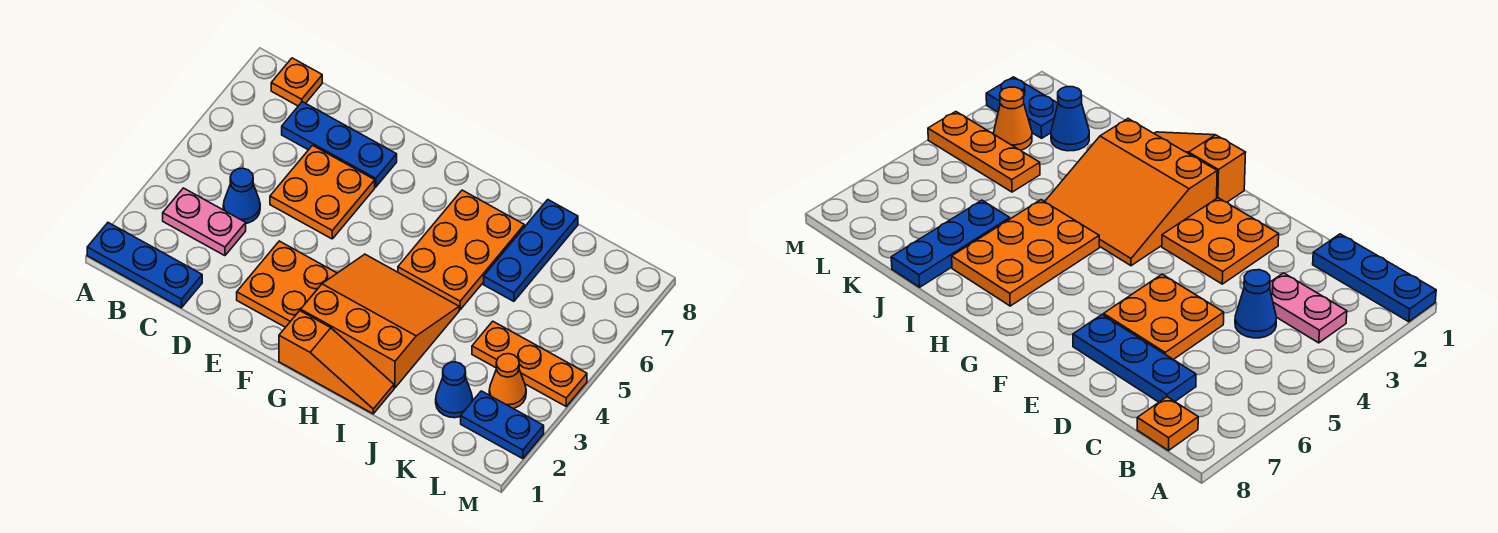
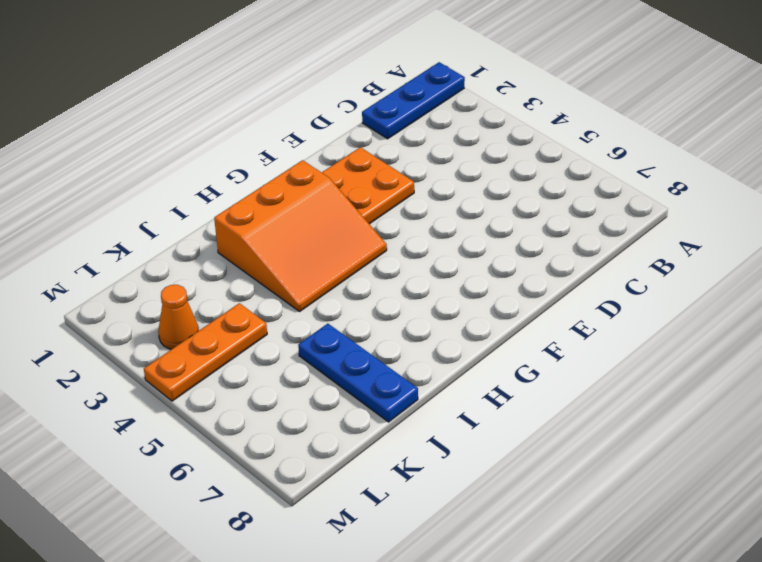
none -> pink 1x2 plate [163,188,246,256]
none -> orange 1x1 plate [271,58,322,106]
none -> blue 1x1 cone [223,168,260,223]

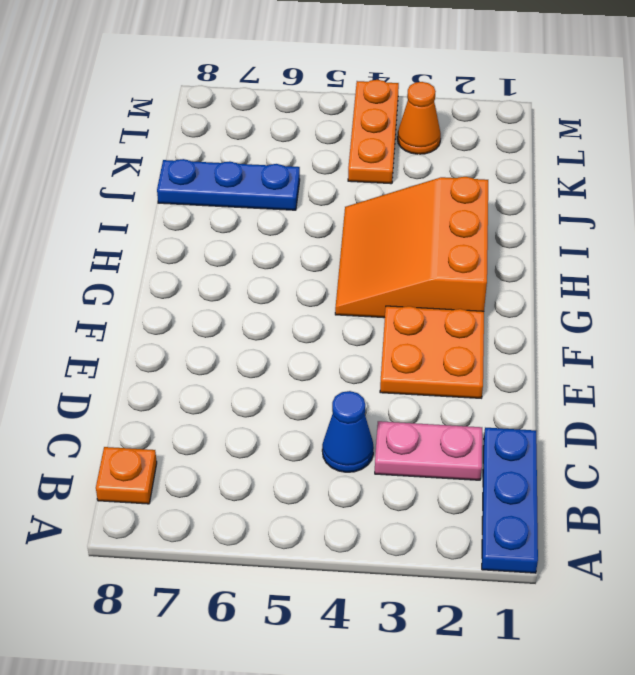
pink 1x2 plate [375,421,482,480] -> pink 1x2 plate turned to [163,188,246,256]
none -> blue 1x3 plate [282,102,397,187]
none -> orange 2x2 plate [270,145,375,239]
none -> orange 1x3 slope [279,311,394,414]

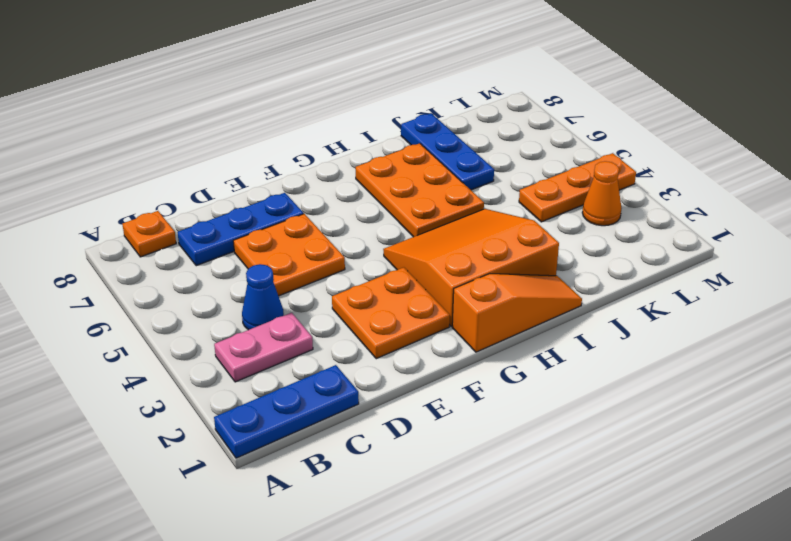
none -> blue 1x1 cone [436,362,473,418]
none -> blue 1x2 plate [461,391,544,459]

